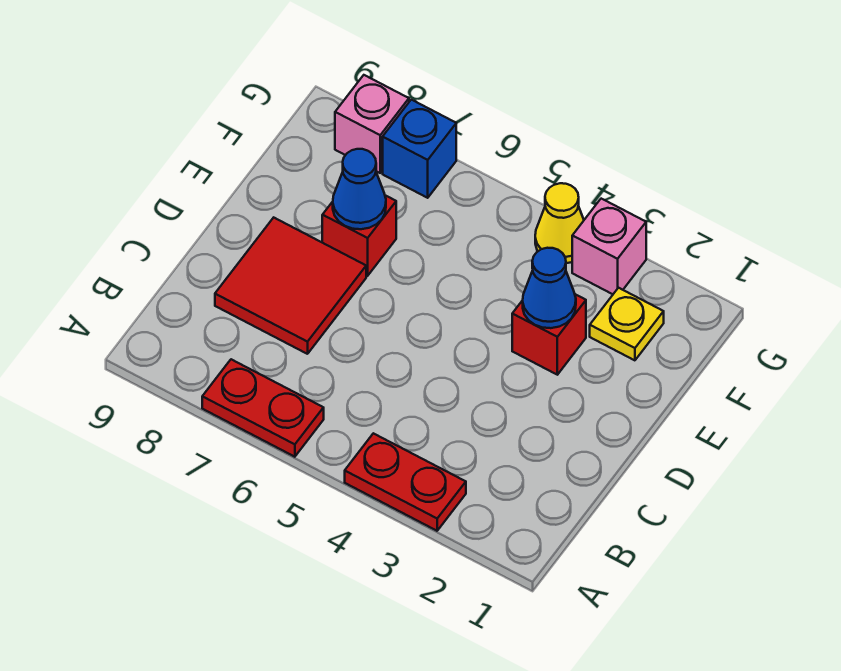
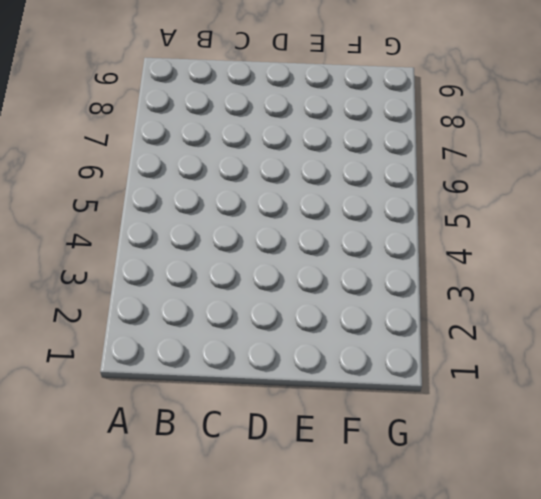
none -> red 1x2 plate [345,433,466,531]
none -> red 1x2 plate [202,359,324,457]
none -> red 2x2 tile [215,218,366,354]

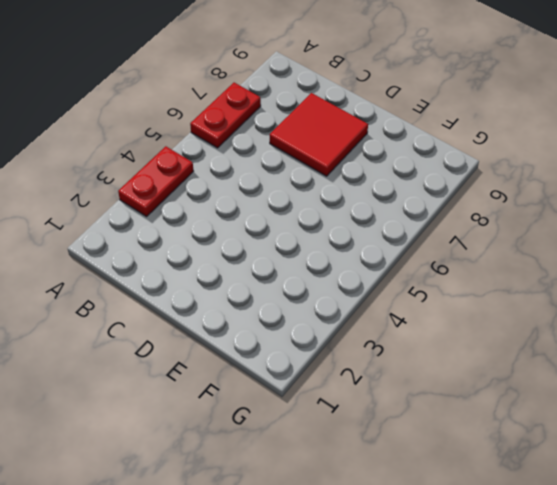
none -> red 1x1 brick [512,294,586,375]
none -> red 1x1 brick [322,195,396,276]
none -> yellow 1x1 plate [590,288,664,360]

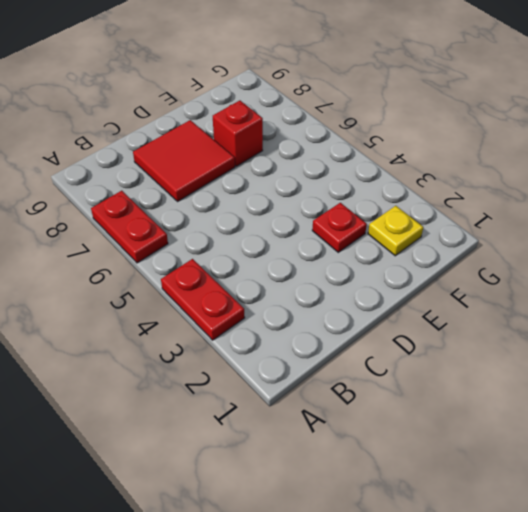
red 1x1 plate [312,203,367,252] -> red 1x1 brick [512,294,586,375]
none -> pink 1x1 brick [572,199,646,294]
none -> yellow 1x1 cone [535,183,584,263]
none -> blue 1x1 brick [383,100,456,198]

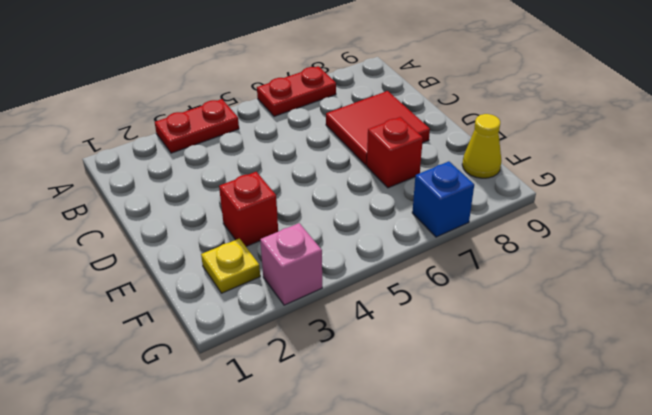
yellow 1x1 cone [462,114,501,178] -> yellow 1x1 cone moved to [535,183,584,263]
none -> pink 1x1 brick [335,75,409,173]
none -> blue 1x1 cone [523,248,576,328]
none -> blue 1x1 cone [333,149,386,229]

